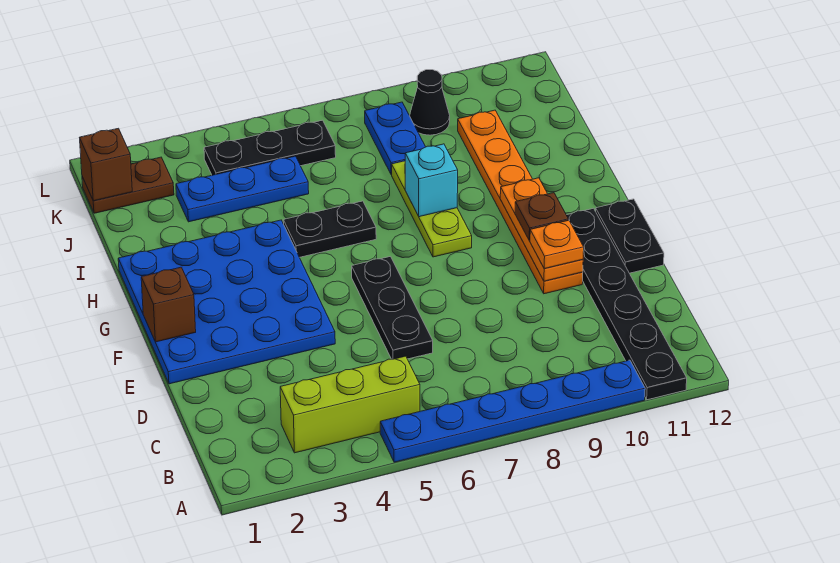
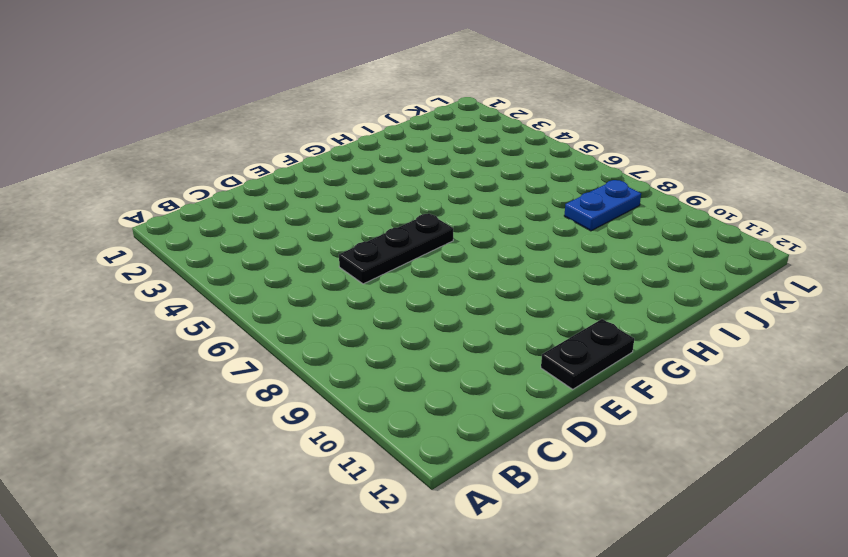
none -> blue 1x6 plate [380,360,645,462]
none -> black 1x6 plate [567,208,687,400]
none -> lime 1x3 brick [280,356,420,453]

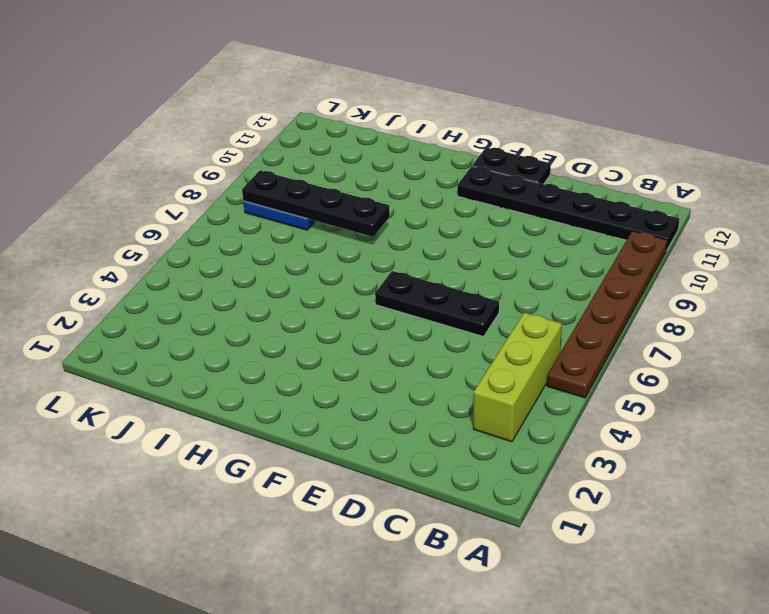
brown 1x6 plate [547,231,667,398] -> blue 1x6 plate [380,360,645,462]
black 1x4 plate [242,171,390,237] -> cyan 1x1 brick [405,144,458,217]
none -> blue 4x4 plate [118,220,335,384]
none -> orange 1x6 plate [458,110,583,294]
none -> lime 1x3 plate [392,161,472,257]

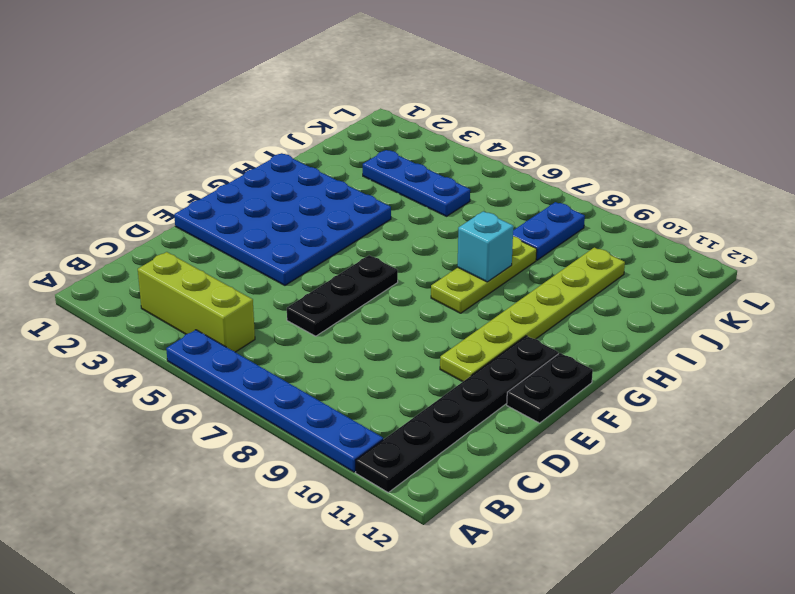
lime 1x6 plate [440,247,625,382] -> orange 1x6 plate [458,110,583,294]
none -> black 1x2 plate [283,201,376,257]
none -> brown 1x2 plate [82,157,174,213]
none -> black 1x3 plate [204,120,336,175]

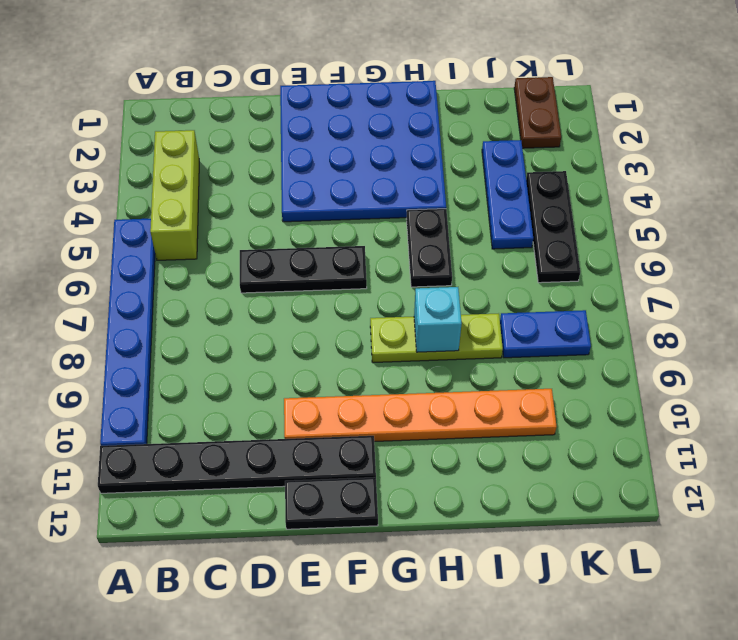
none -> black 1x1 cone [410,70,450,135]
none -> orange 1x3 plate [500,178,583,281]
none -> brown 1x1 brick [141,267,196,342]

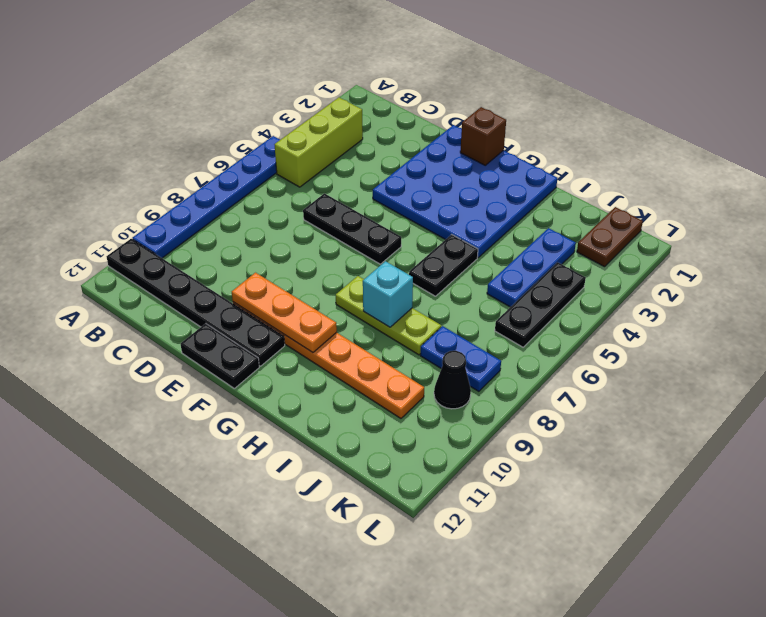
none -> brown 1x1 brick [80,128,132,201]
none -> orange 1x1 plate [530,220,584,268]
none -> brown 1x1 plate [515,193,568,240]

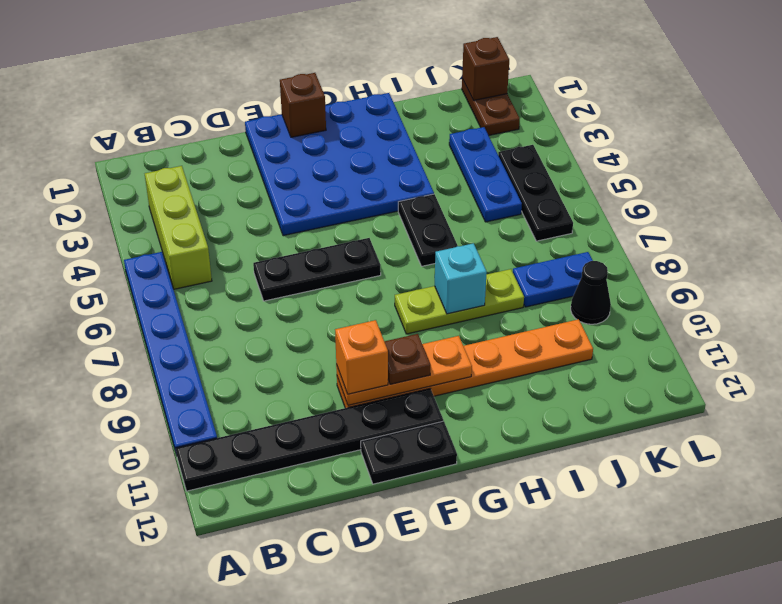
orange 1x1 brick [335,320,388,394] -> orange 1x1 plate [530,220,584,268]

